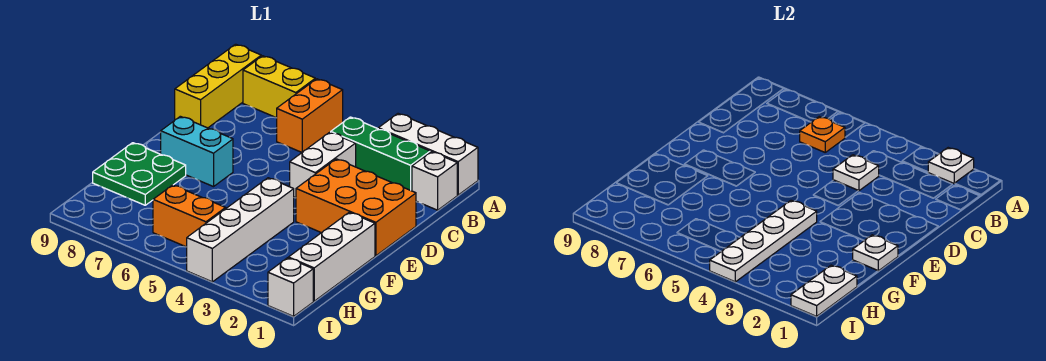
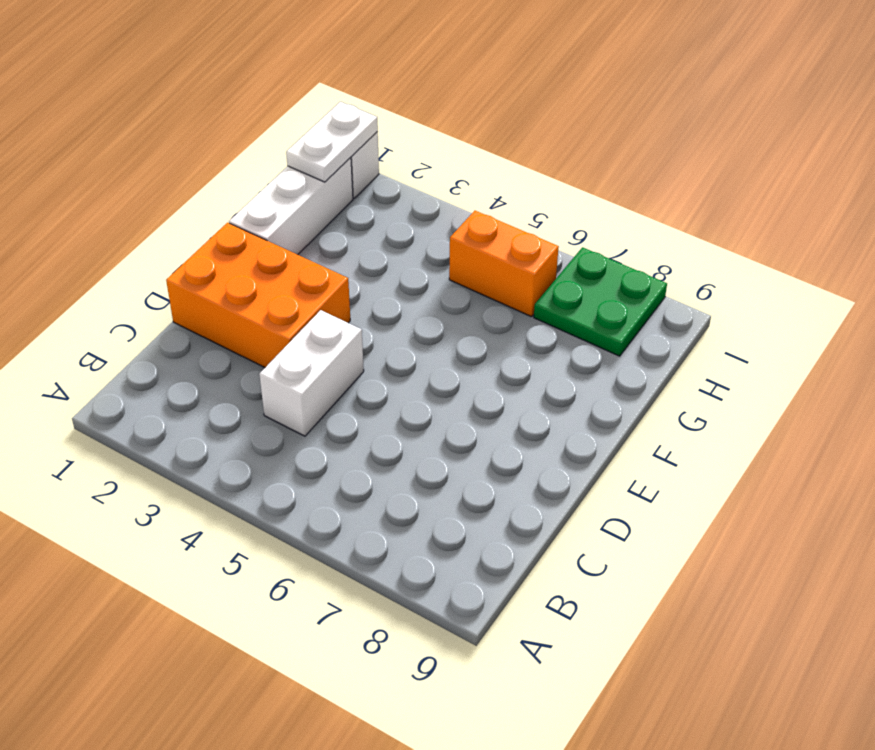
green 2x2 plate [534,247,667,356] -> green 2x2 plate moved to [93,143,186,205]
none -> white 1x3 brick [378,114,478,195]
none -> orange 1x2 brick [277,79,343,152]
none -> yellow 1x2 brick [243,56,315,118]

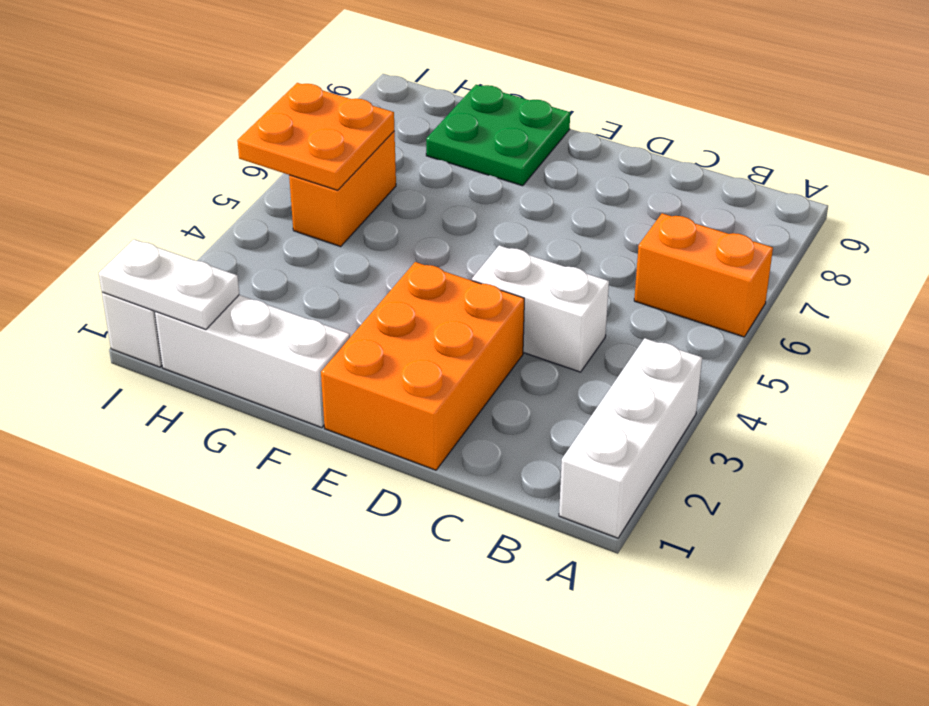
orange 2x2 plate [237,83,394,190] -> none
none -> yellow 1x2 brick [243,56,315,118]
none -> yellow 1x3 brick [175,44,261,128]
none -> white 1x1 brick [412,152,457,210]

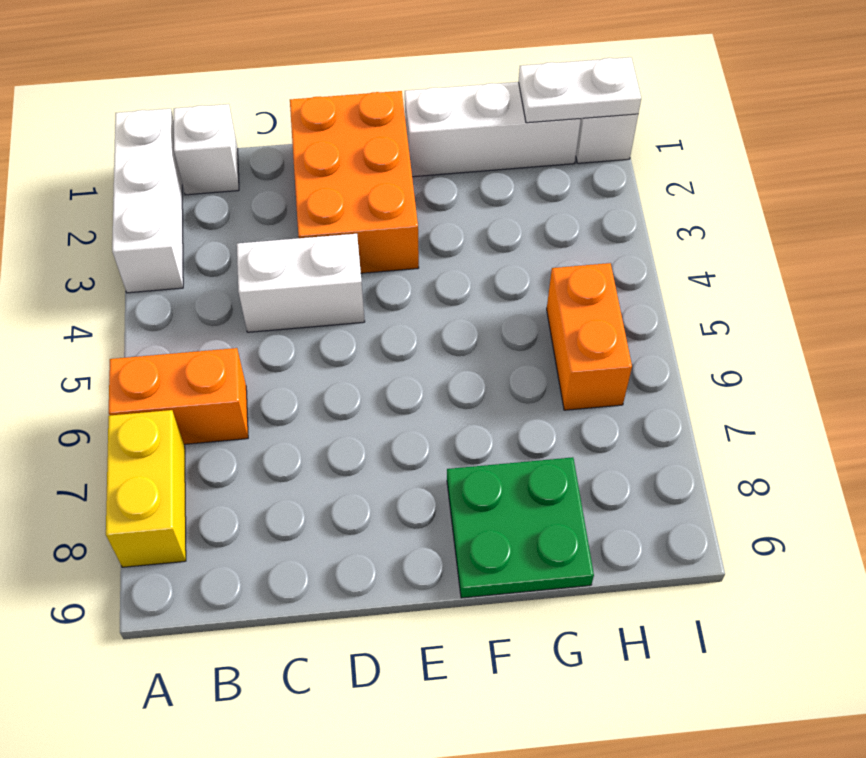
none -> yellow 1x3 brick [175,44,261,128]
none -> green 1x3 brick [331,117,430,191]
none -> cyan 1x2 brick [161,116,233,187]

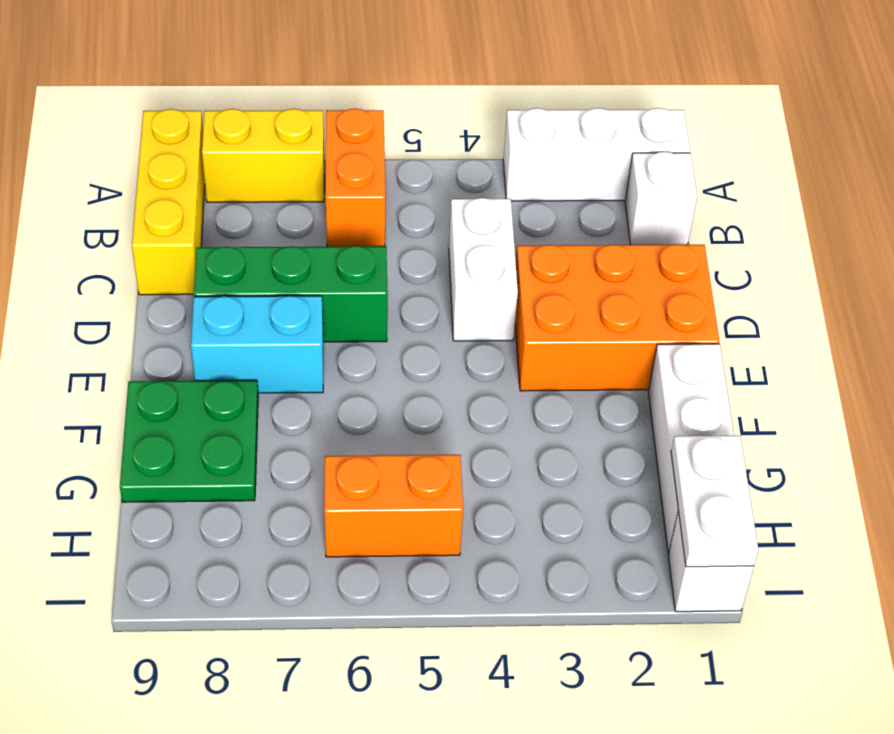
green 1x3 brick [194,246,387,342] -> green 1x3 brick moved to [331,117,430,191]
none -> white 1x4 brick [187,178,294,282]
none -> white 1x1 plate [928,148,974,183]
none -> orange 1x1 plate [800,117,845,152]

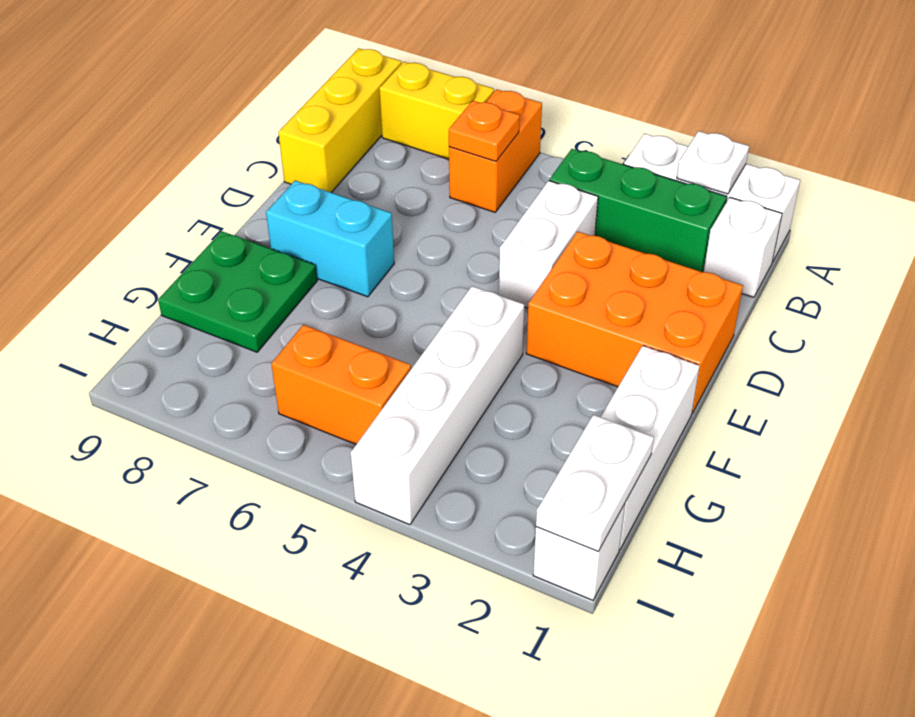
none -> white 1x1 plate [833,155,879,191]
none -> white 1x1 plate [853,235,898,271]
none -> white 1x4 plate [710,200,817,282]

